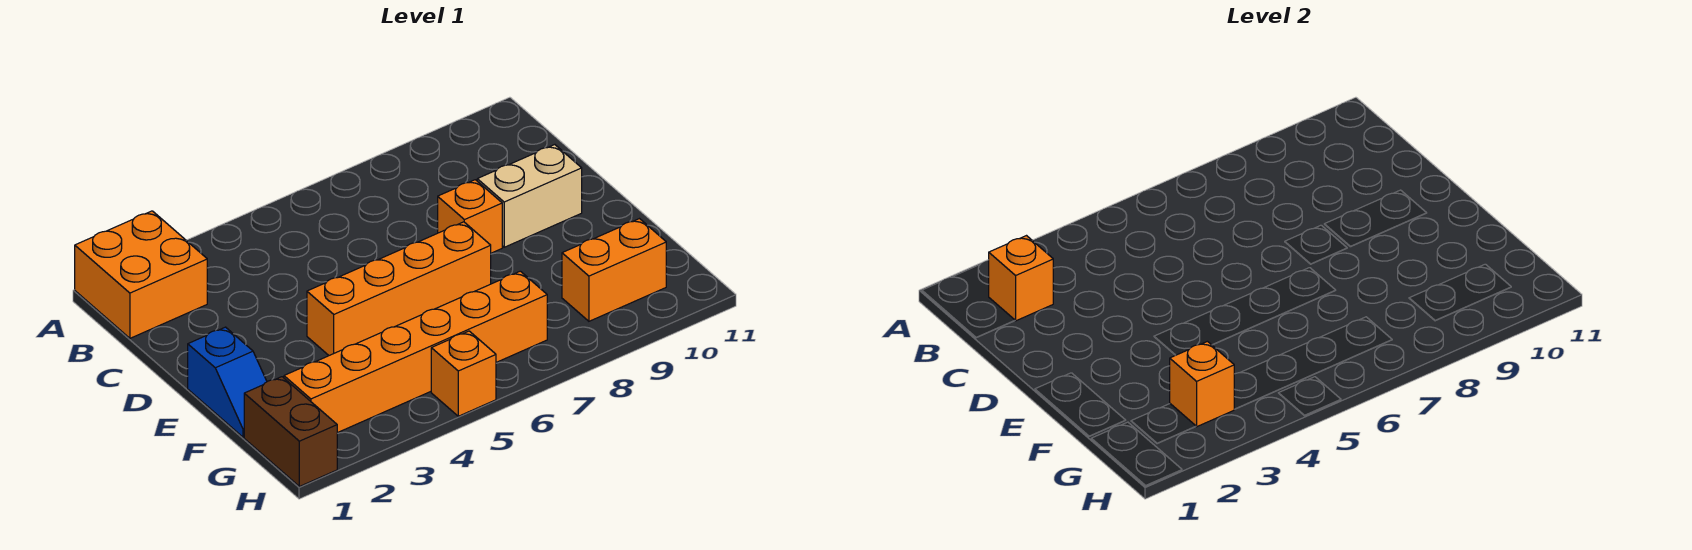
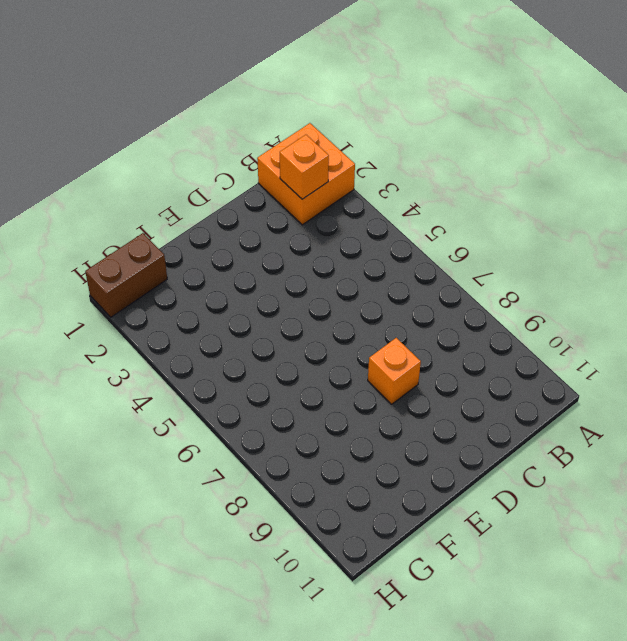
none -> tan 1x2 brick [477,145,582,247]
none -> blue 1x2 slope [188,327,267,437]

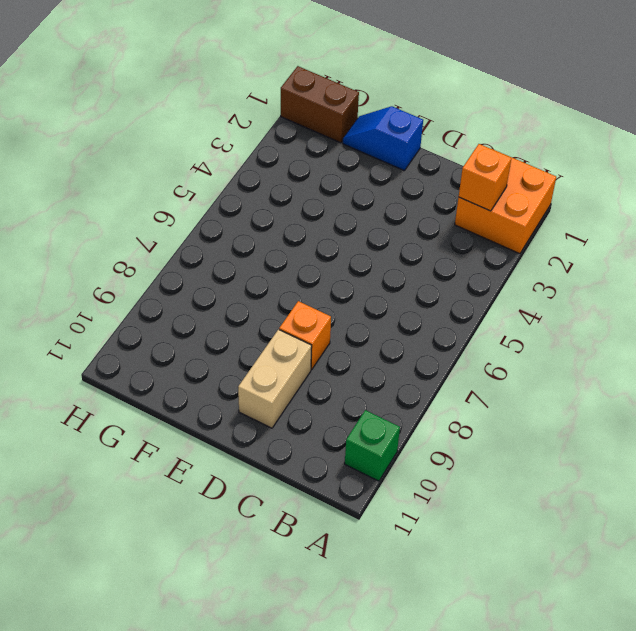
green 1x1 brick [345,410,400,481] -> none
none -> orange 1x4 brick [307,222,491,355]
none -> orange 1x6 brick [284,271,547,433]

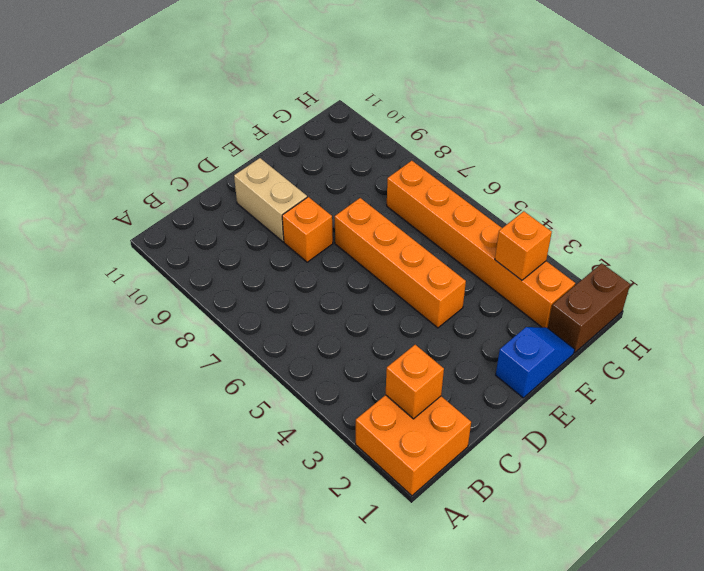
none -> orange 1x2 brick [562,219,666,321]
none -> orange 1x1 brick [431,331,496,416]

